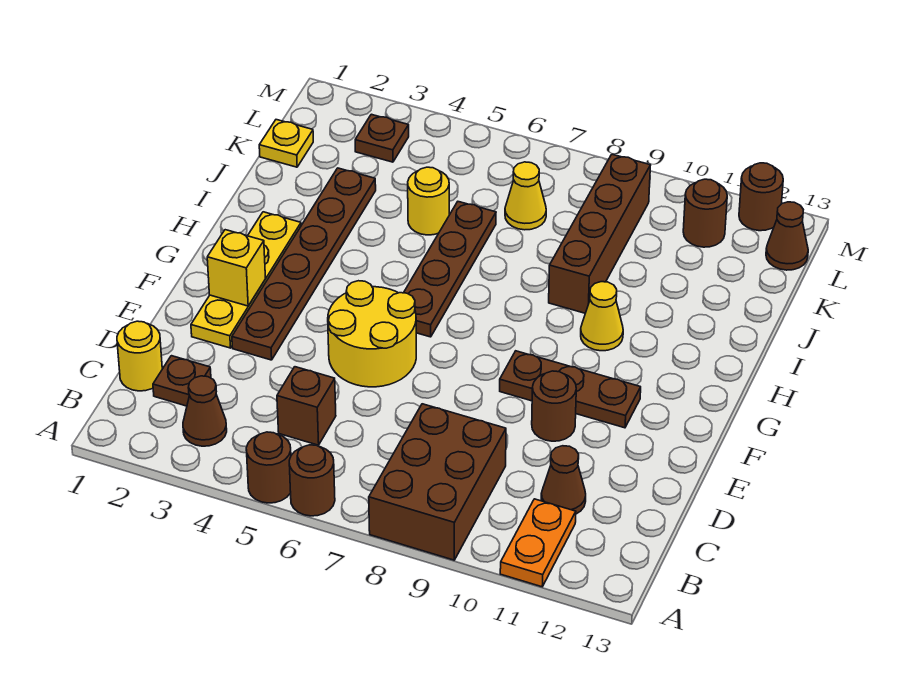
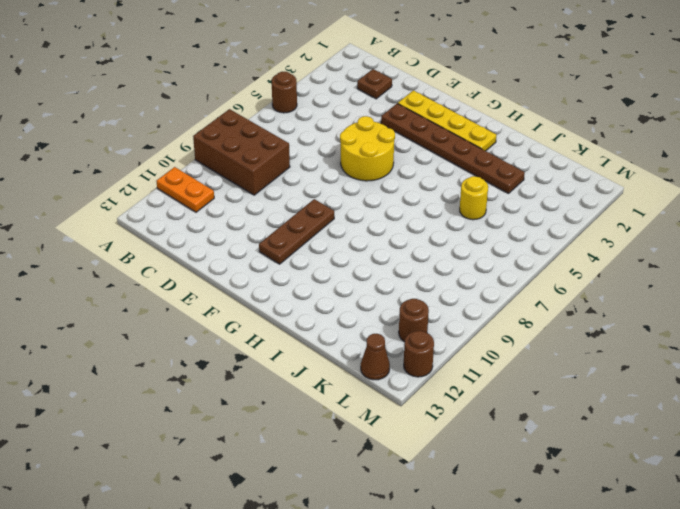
none -> brown 1x1 round brick [289,445,335,516]
none -> brown 1x1 cone [183,376,227,446]
none -> yellow 1x1 round brick [117,321,162,391]

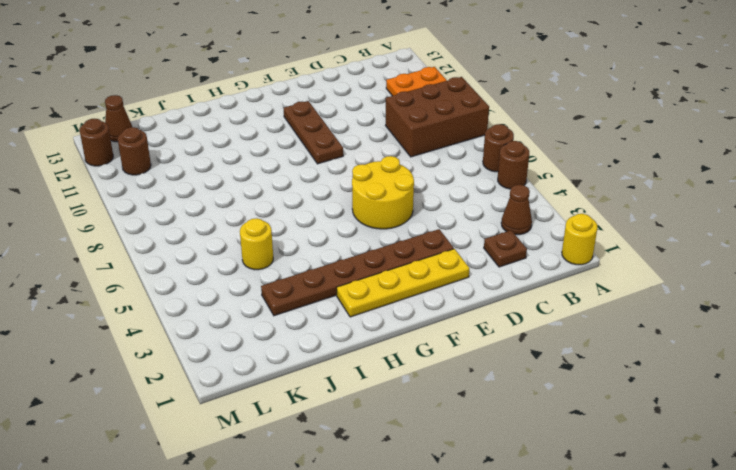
yellow 1x1 round brick [562,214,598,265] -> yellow 1x1 round brick moved to [117,321,162,391]
none -> brown 1x1 brick [277,367,336,445]
none -> brown 1x1 cone [541,446,586,514]
none -> brown 1x1 round brick [532,371,576,441]

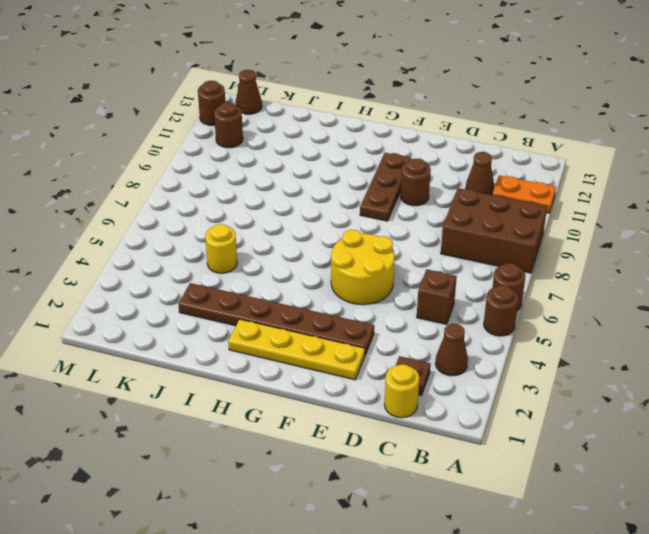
none -> brown 1x4 plate [404,202,496,337]
none -> yellow 1x1 cone [581,282,623,351]
none -> brown 1x4 brick [549,154,651,313]

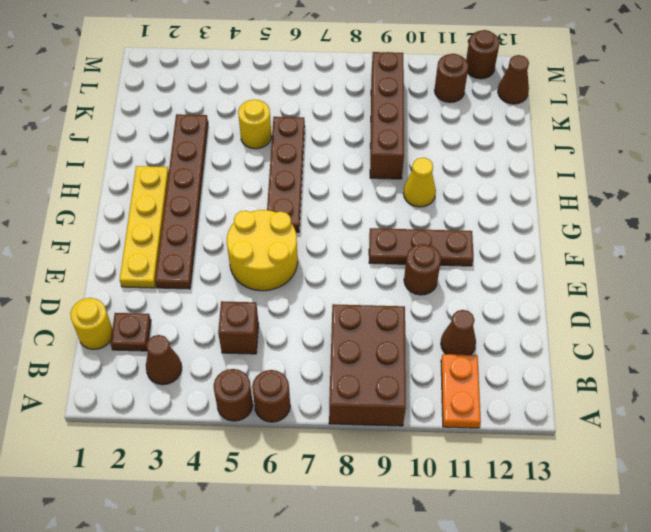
none -> yellow 1x1 plate [259,120,313,167]
none -> yellow 1x1 cone [505,162,546,230]
none -> brown 1x1 plate [355,114,409,162]

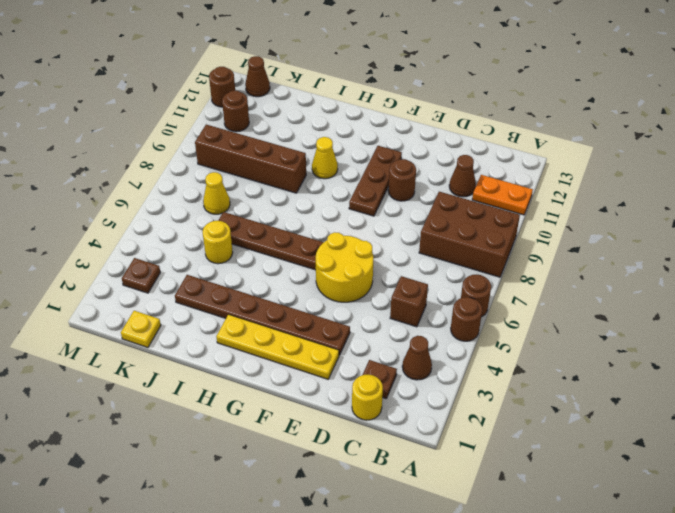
none -> yellow 1x1 brick [207,230,266,306]

